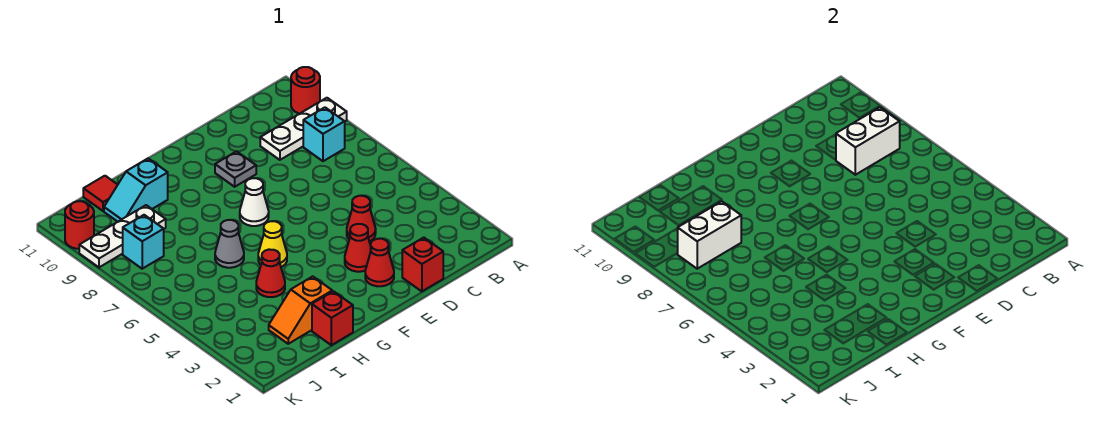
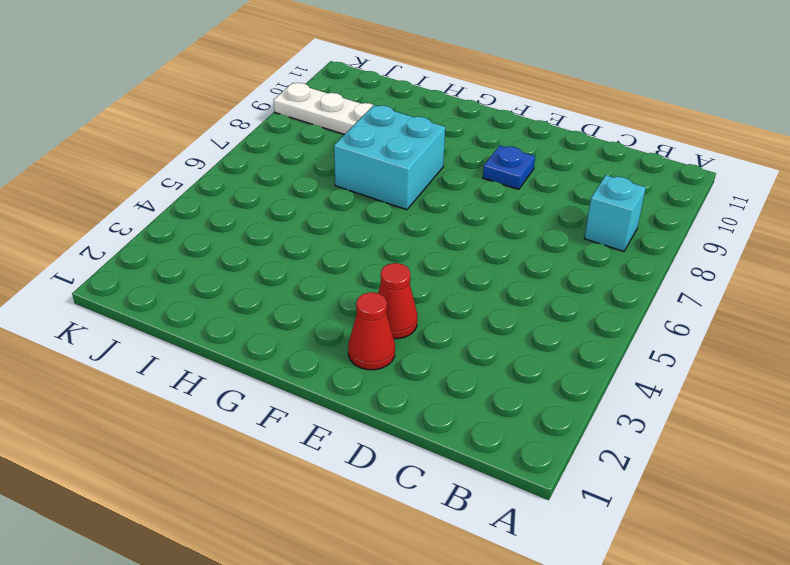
blue 1x1 plate [483,146,535,189] -> grey 1x1 plate [215,151,256,187]
cyan 2x2 brick [334,105,445,210] -> none
none -> white 1x3 plate [260,98,347,160]
none -> red 1x1 round brick [291,67,320,114]
none -> red 1x1 brick [402,238,443,291]

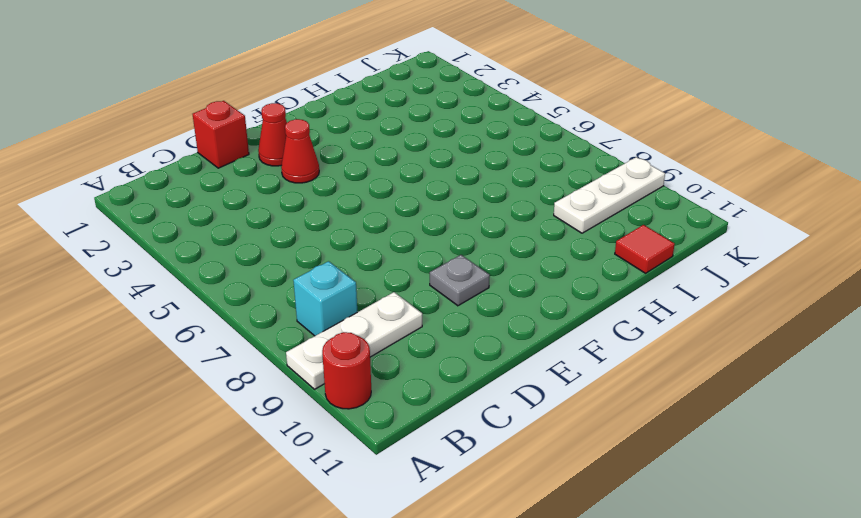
none -> red 1x1 cone [347,196,376,242]
none -> white 1x1 cone [240,178,269,226]
none -> yellow 1x1 cone [258,221,287,267]

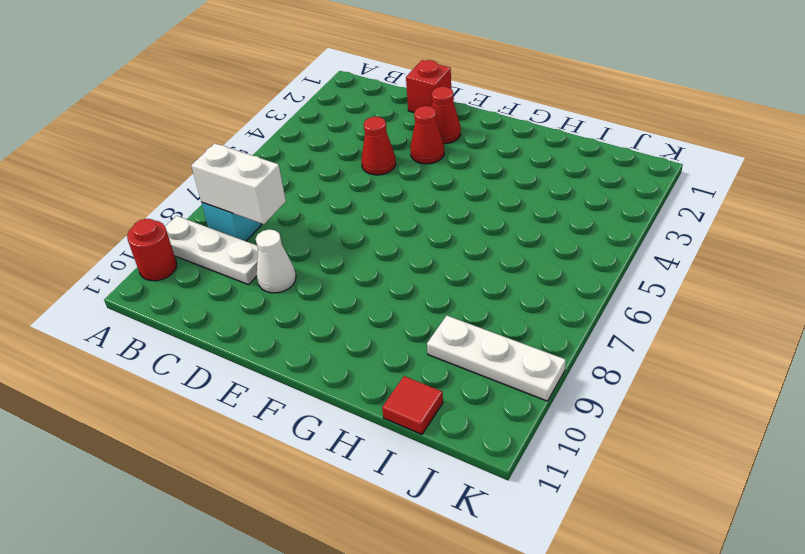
white 1x1 cone [256,230,296,293] -> white 1x1 cone moved to [240,178,269,226]
none -> grey 1x1 plate [215,151,256,187]
none -> yellow 1x1 cone [258,221,287,267]
none -> red 1x1 brick [312,291,353,345]

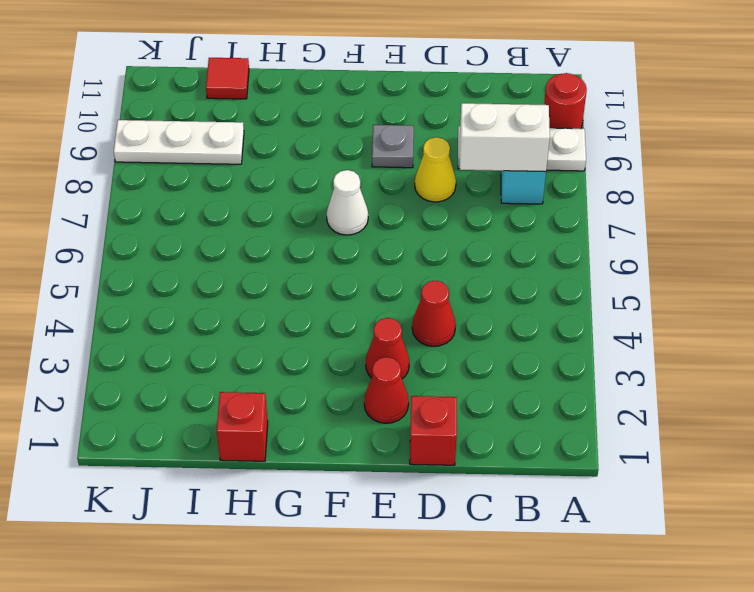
yellow 1x1 cone [415,137,456,202] -> yellow 1x1 cone moved to [258,221,287,267]
none -> orange 1x2 slope [269,276,332,344]
none -> red 1x1 cone [256,249,285,297]
none -> grey 1x1 cone [215,220,244,268]

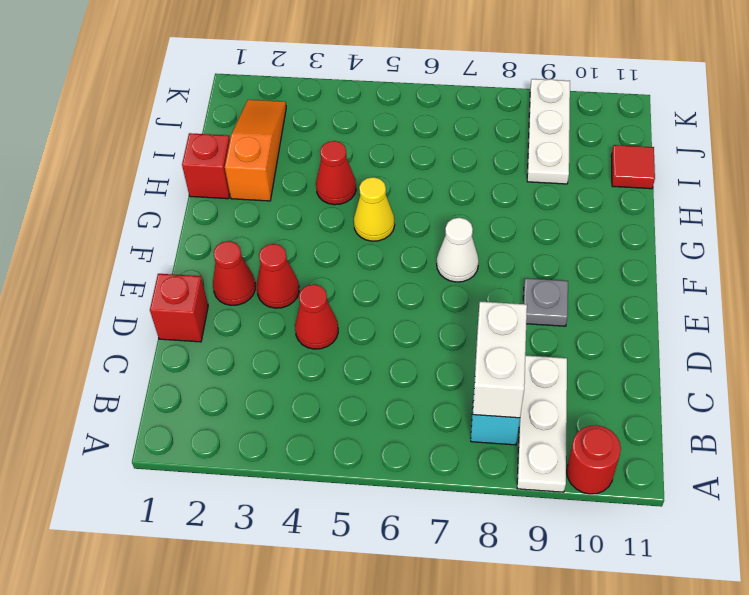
orange 1x3 slope [225,100,286,201] -> orange 1x2 slope [269,276,332,344]
none -> grey 1x1 cone [215,220,244,268]
none -> cyan 1x2 slope [104,158,168,222]
none -> cyan 1x1 brick [123,215,164,269]

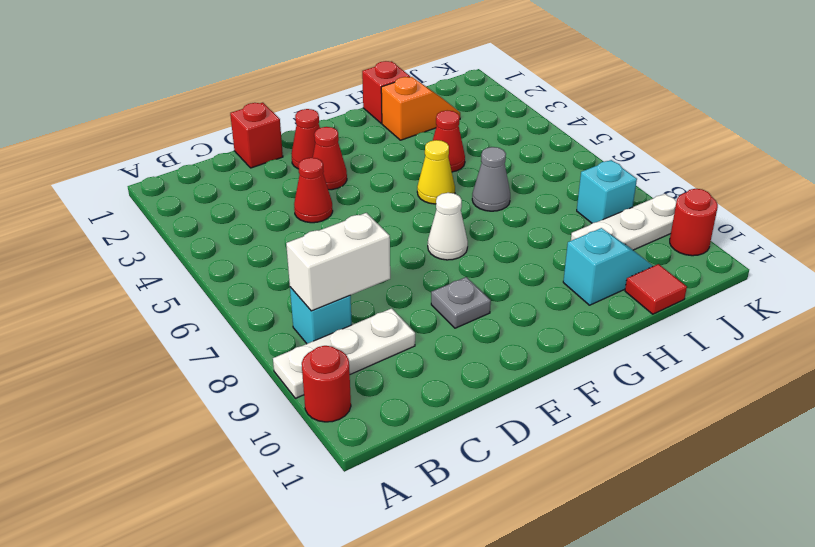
none -> white 1x2 brick [678,201,741,269]

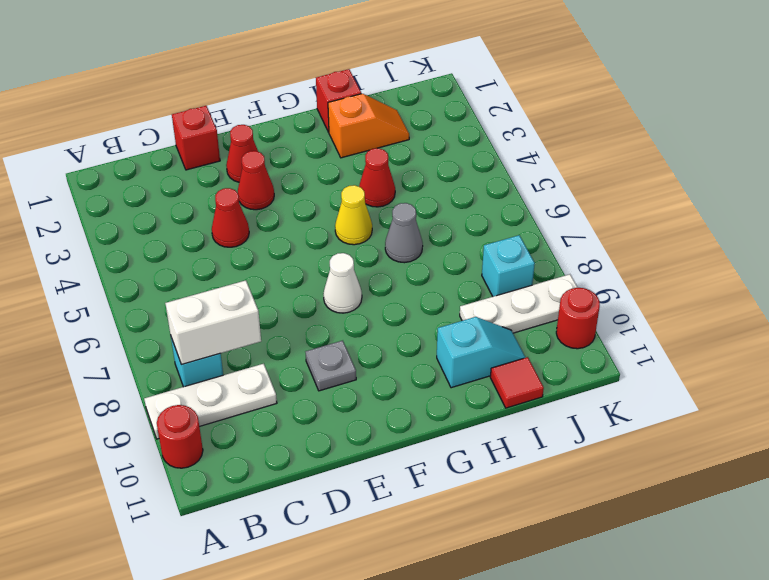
none -> white 1x2 brick [678,201,741,269]

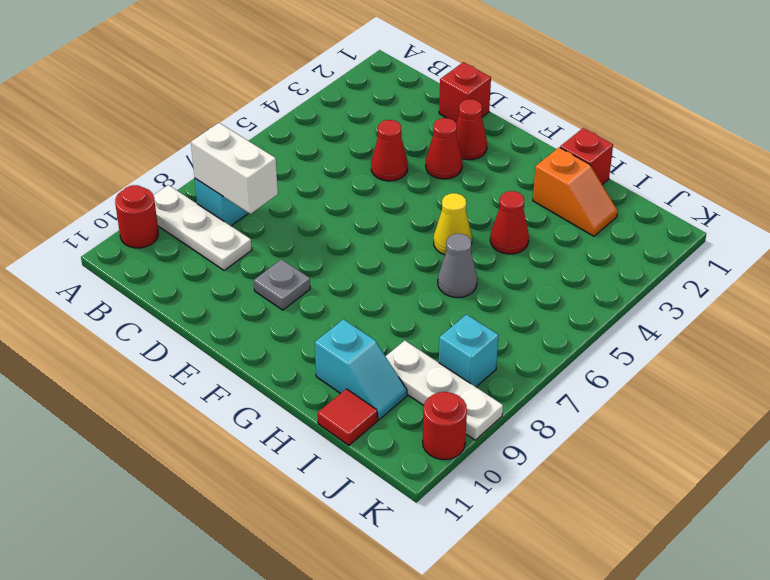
none -> white 1x1 cone [240,178,269,226]
none -> white 1x2 brick [678,201,741,269]

